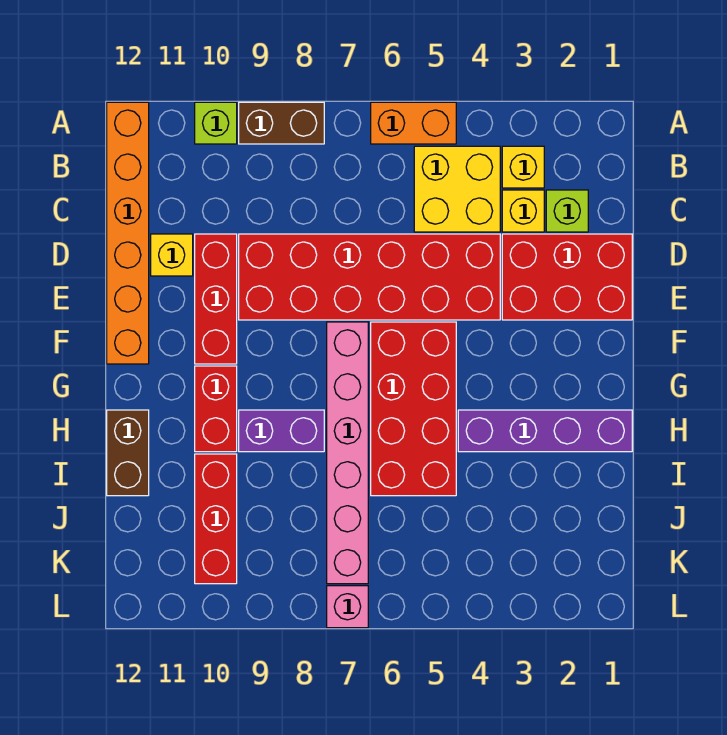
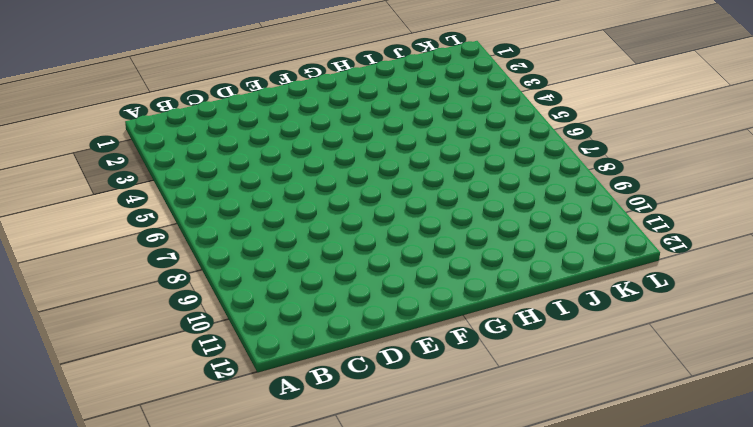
none -> orange 1x2 brick [371,102,456,144]
none -> brown 1x2 brick [239,102,324,144]
none -> lime 1x1 brick [195,102,237,144]

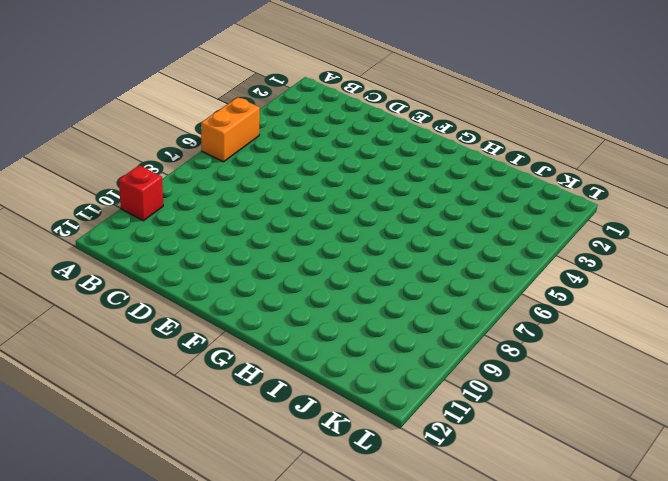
red 1x1 brick [119,165,163,221] -> lime 1x1 brick [195,102,237,144]
none -> brown 1x2 brick [239,102,324,144]
none -> orange 1x6 brick [107,102,149,364]
none -> yellow 1x1 brick [502,146,544,188]

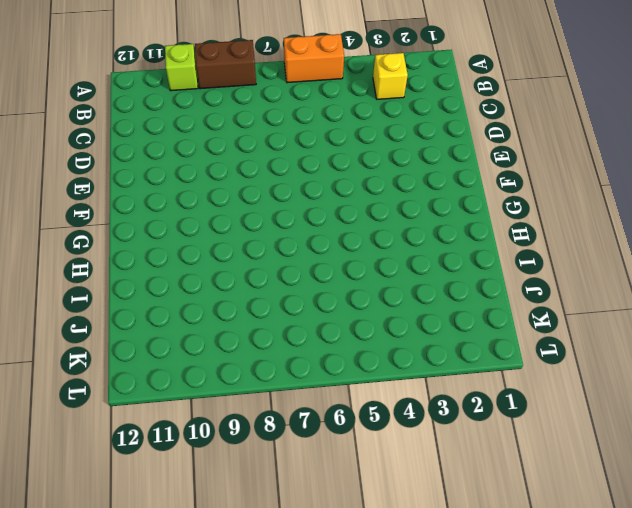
none -> orange 1x6 brick [107,102,149,364]
none -> yellow 2x2 brick [414,146,500,232]
none -> lime 1x1 brick [546,190,588,232]

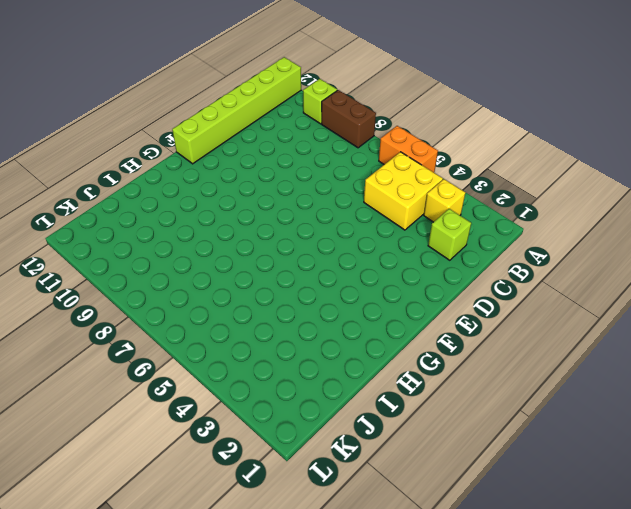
lime 1x6 brick [172,57,301,164] -> orange 1x6 brick [107,102,149,364]
none -> yellow 1x1 brick [502,190,544,232]
none -> red 2x3 brick [502,234,632,320]
none -> red 2x6 brick [239,234,500,320]

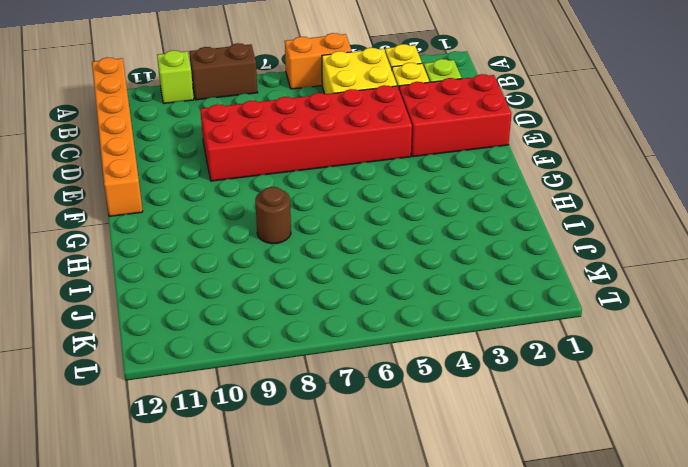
brown 1x1 round brick [255,187,291,244] -> purple 1x2 brick [239,410,324,452]
none -> red 1x3 brick [195,234,237,364]
none -> yellow 1x1 brick [151,234,193,276]
none -> red 2x4 brick [371,322,456,496]

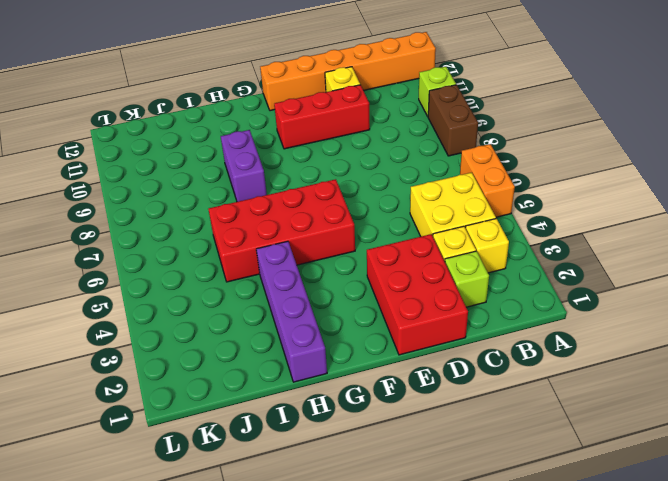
none -> red 2x6 brick [239,234,500,320]
none -> pink 1x6 brick [327,322,368,584]
none -> red 1x2 brick [195,366,237,452]

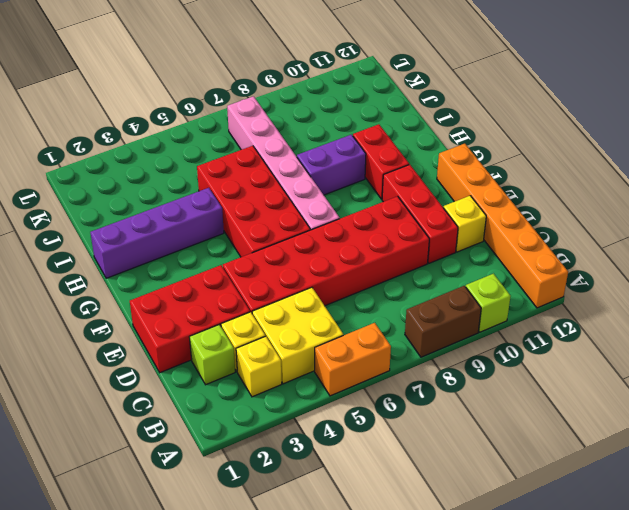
none -> brown 1x2 brick [107,410,149,496]
none -> red 1x3 brick [195,454,237,584]
none -> pink 1x1 brick [327,586,368,628]

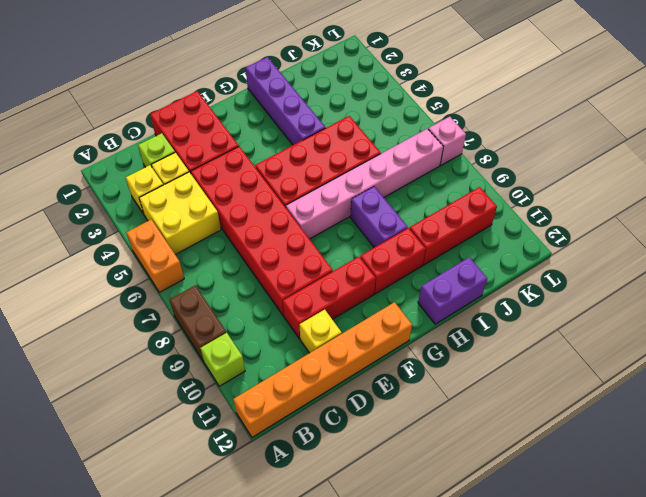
purple 1x2 brick [418,257,487,324] -> brown 1x2 brick [107,410,149,496]

